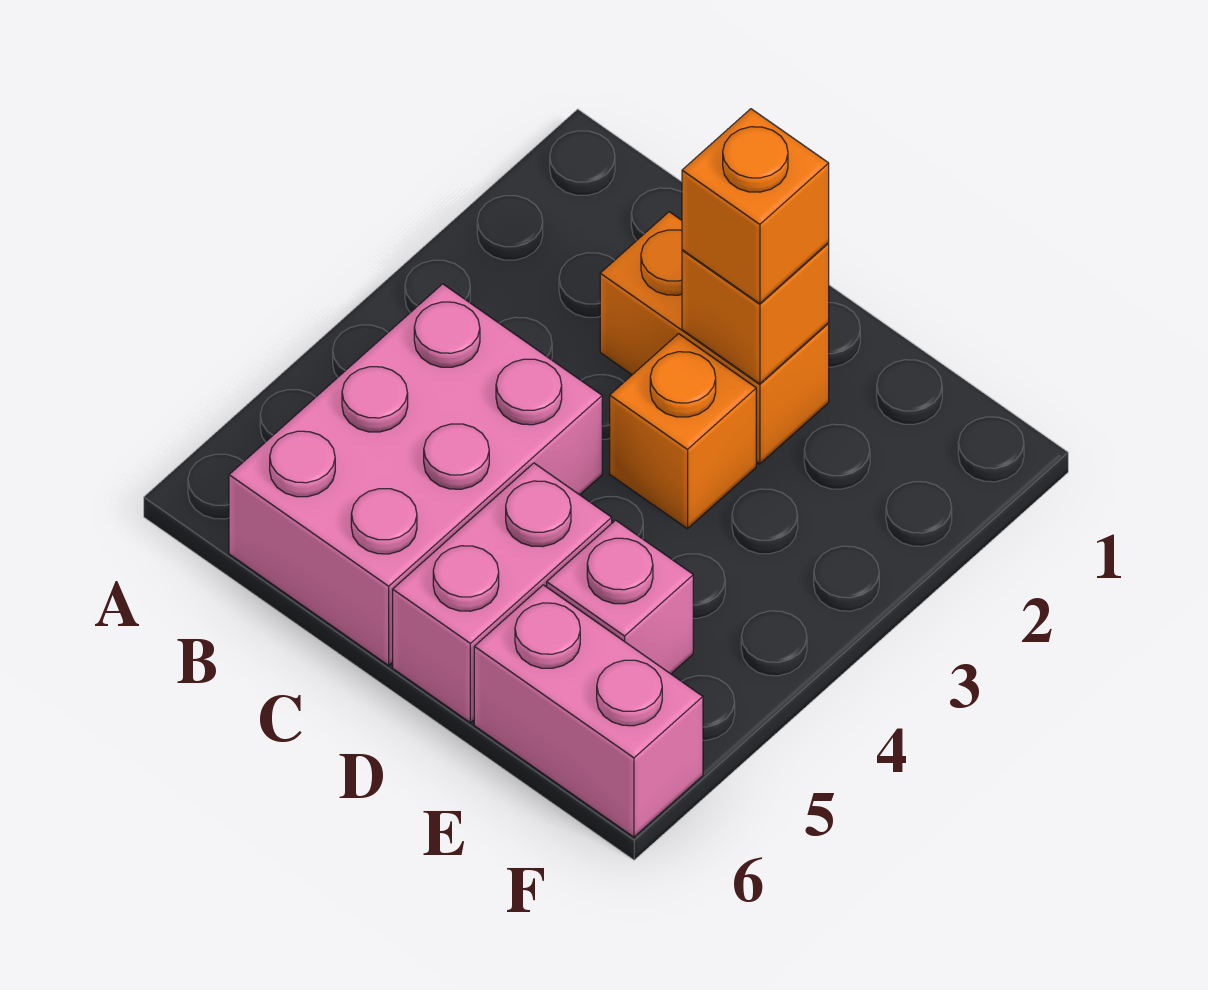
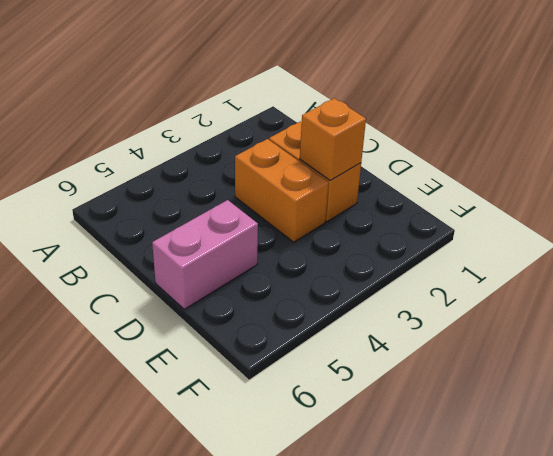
orange 1x2 brick [235,139,328,242] -> orange 1x1 brick [610,334,756,529]
none -> pink 2x3 brick [229,284,602,665]
none -> pink 1x1 brick [547,520,693,674]

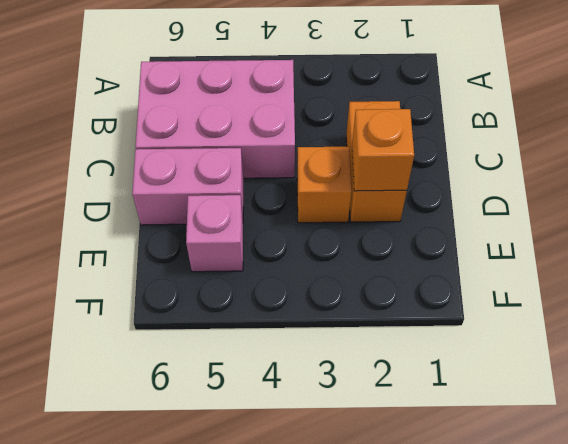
none -> pink 1x2 brick [474,585,703,837]
none -> orange 1x1 brick [682,109,829,304]

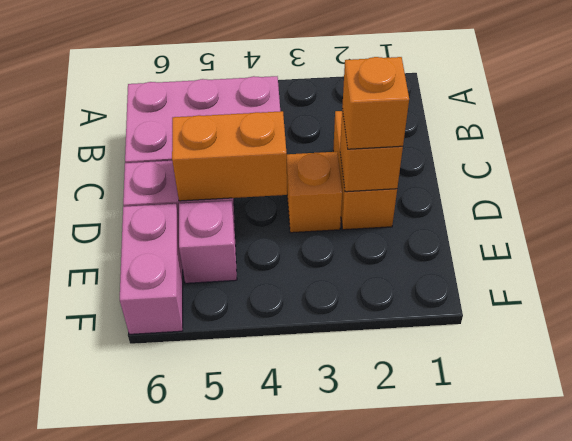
orange 1x2 brick [172,111,287,201] -> none

